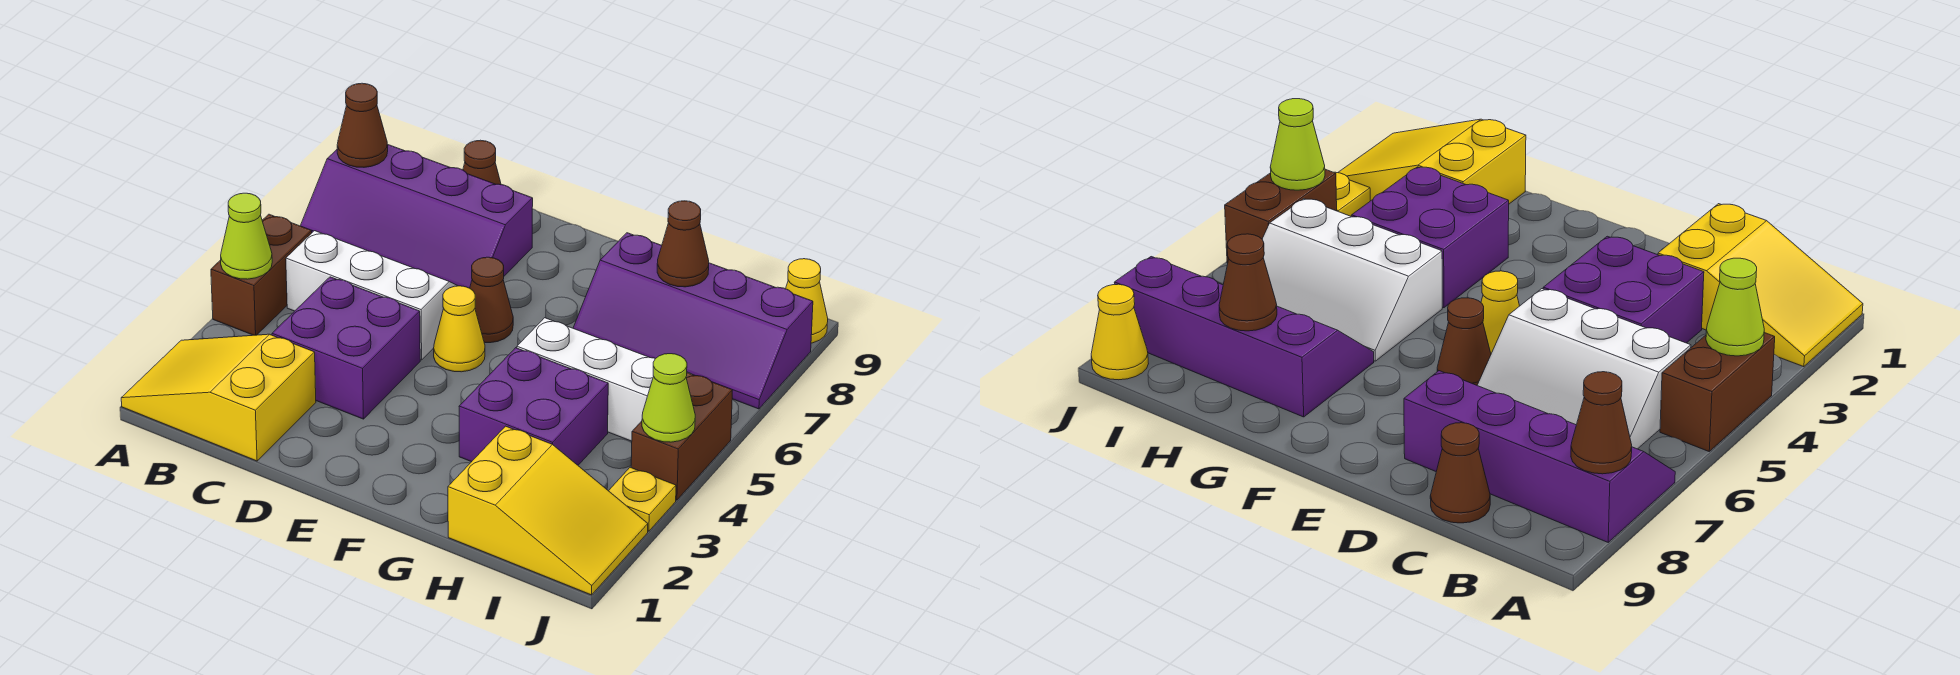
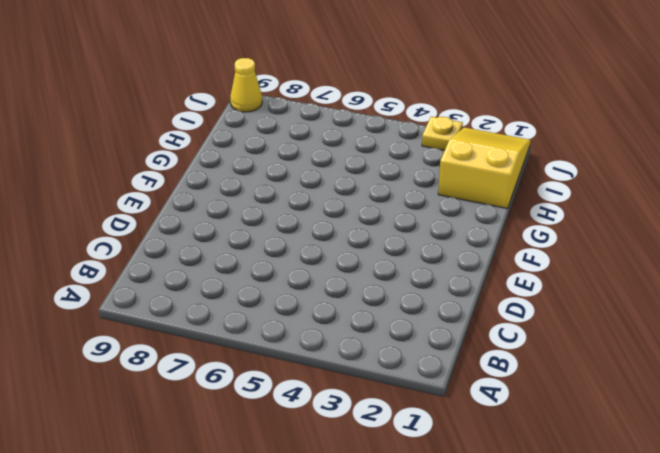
none -> yellow 2x3 slope [121,334,316,461]
none -> brown 1x2 brick [211,214,312,335]
none -> purple 2x4 slope [300,145,533,288]

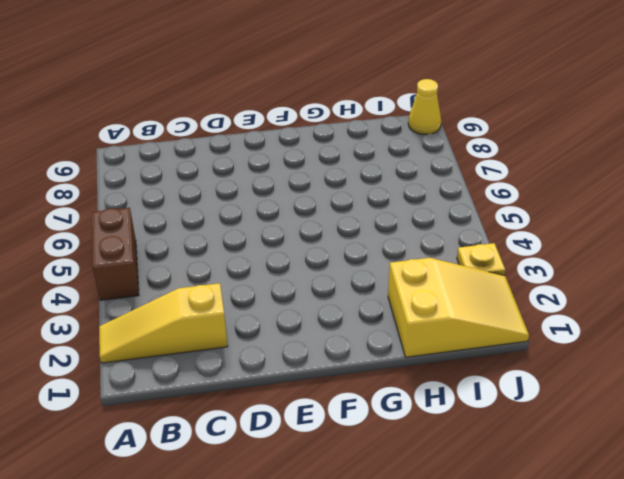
yellow 1x3 slope [99,283,228,363] -> yellow 2x3 slope [121,334,316,461]
none -> purple 2x4 slope [300,145,533,288]
none -> white 2x3 slope [286,231,458,360]
none -> purple 2x2 brick [272,277,420,419]

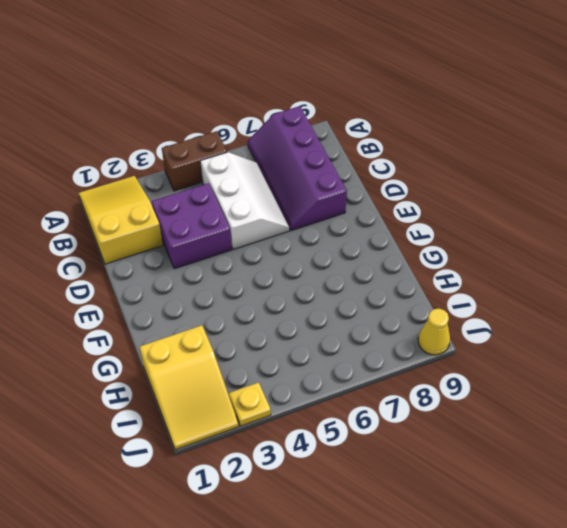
none -> brown 1x1 cone [463,140,501,185]
none -> yellow 1x1 cone [434,286,485,372]
none -> brown 1x1 cone [470,257,513,343]

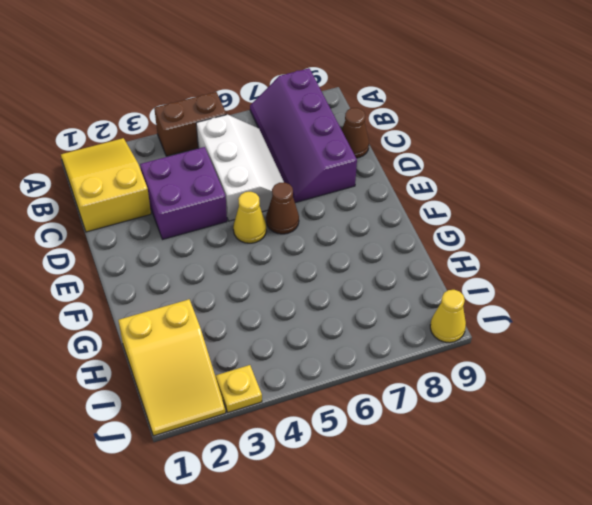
none -> purple 2x2 brick [459,348,608,465]
none -> white 2x3 slope [517,318,691,441]
none -> purple 2x4 slope [573,233,813,409]

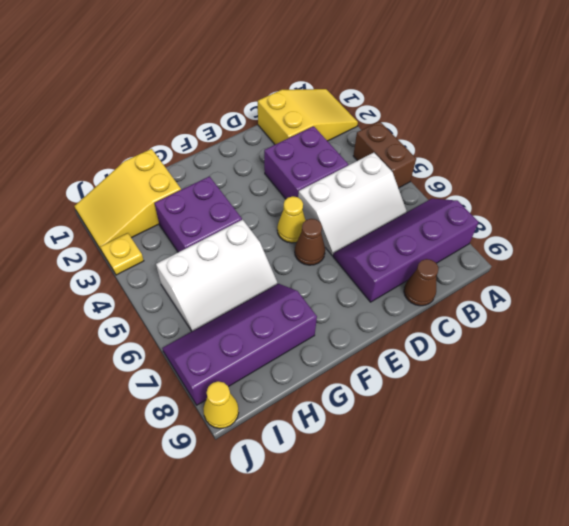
none -> brown 1x2 brick [631,373,732,500]
none -> lime 1x1 cone [221,193,272,279]
none -> brown 1x1 cone [337,83,388,167]

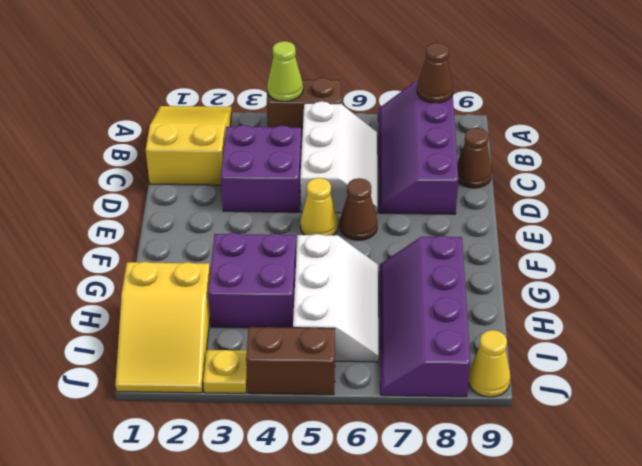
none -> brown 1x1 cone [657,201,709,287]
none -> lime 1x1 cone [642,354,695,442]

